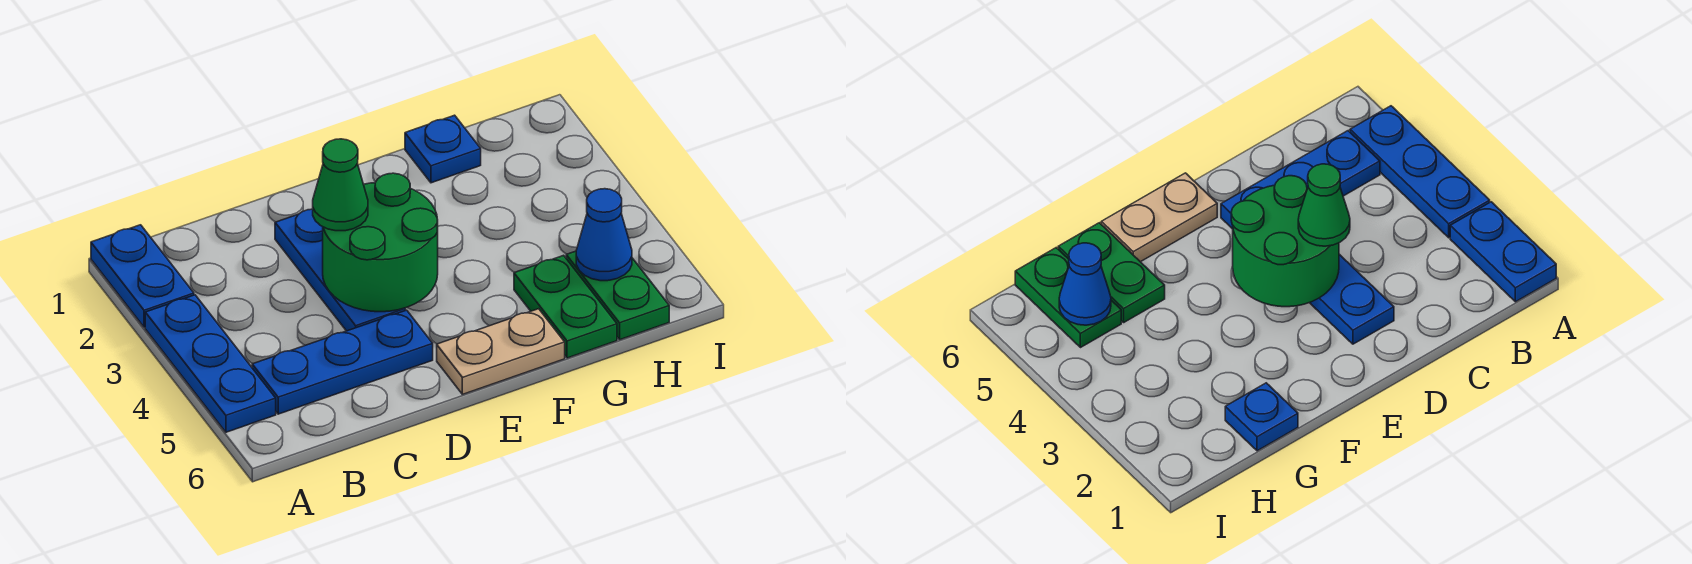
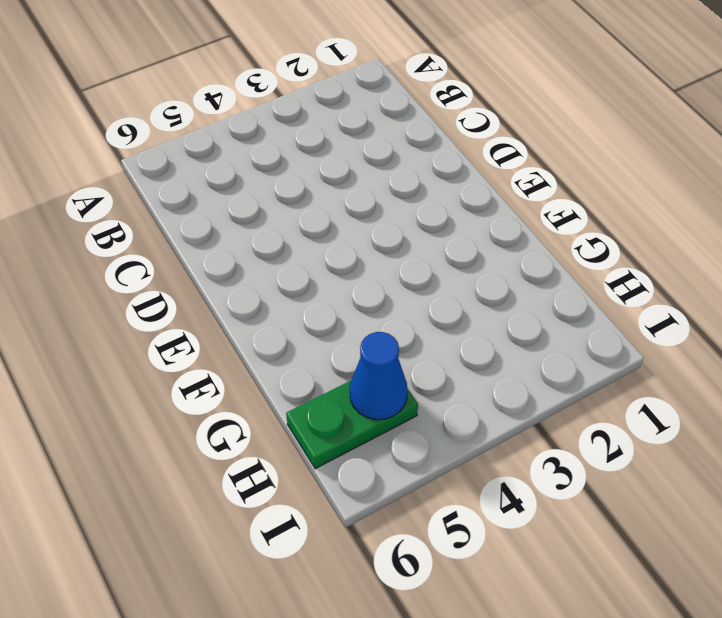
none -> blue 1x2 plate [91,225,194,327]
none -> blue 1x3 plate [145,295,276,432]

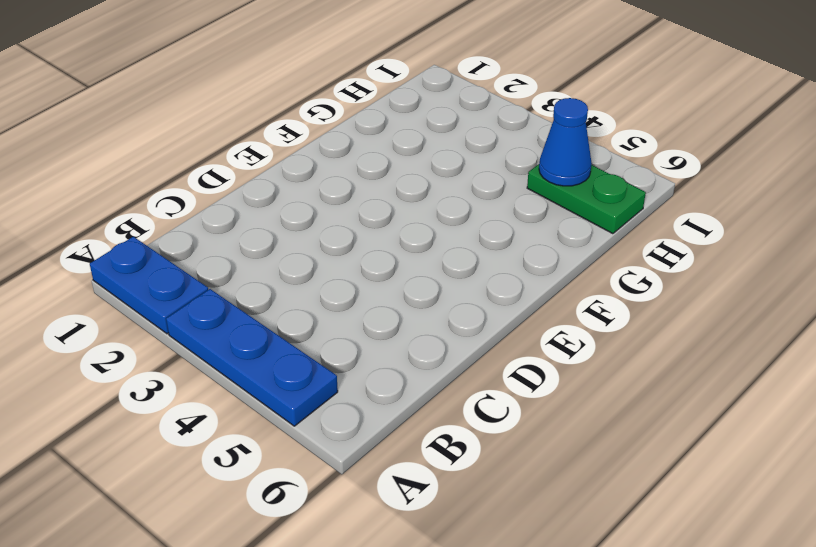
none -> blue 1x3 plate [252,310,433,414]
none -> blue 1x3 plate [275,209,405,331]

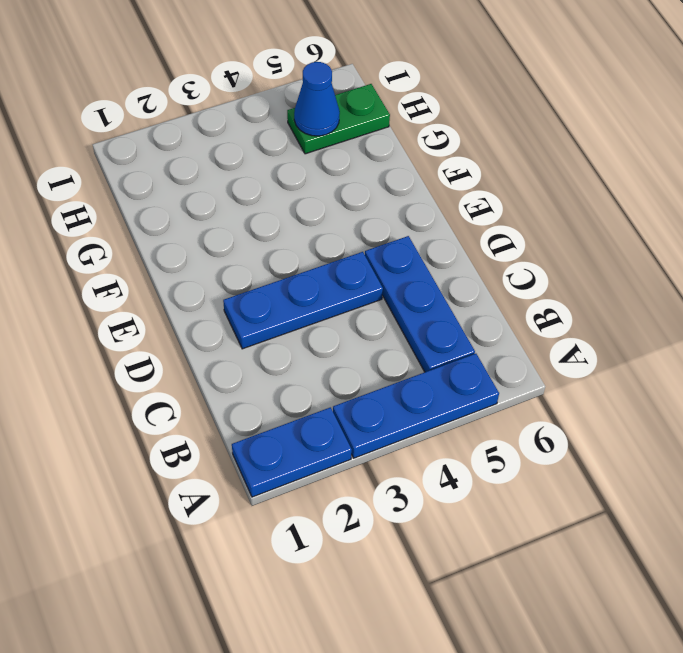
none -> tan 1x2 plate [437,309,565,394]
none -> blue 1x1 plate [405,115,481,183]

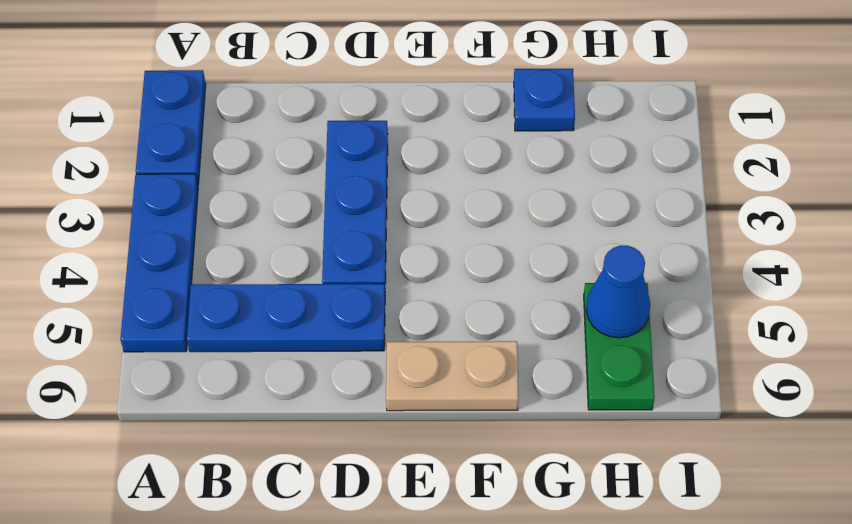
none -> green 1x2 plate [514,255,617,358]
none -> green 2x2 round brick [323,173,438,312]

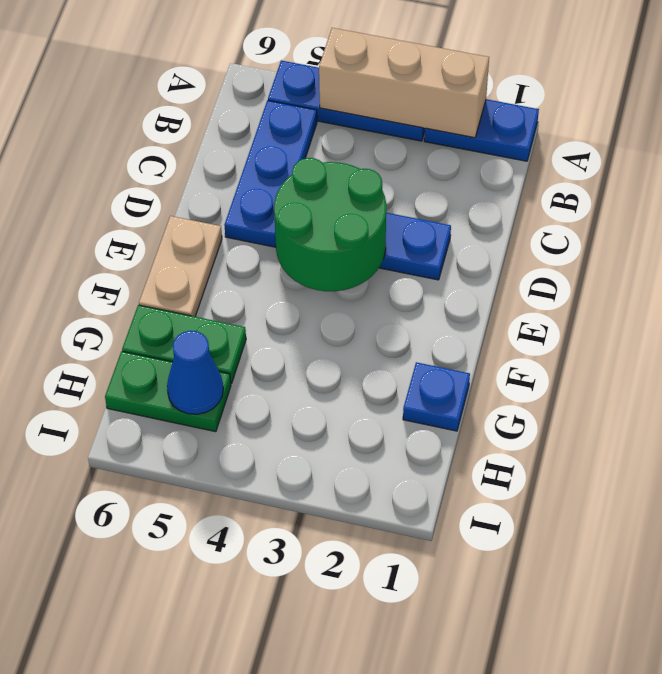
tan 1x3 brick [319,28,489,138] -> none
none -> green 1x1 cone [313,139,368,231]

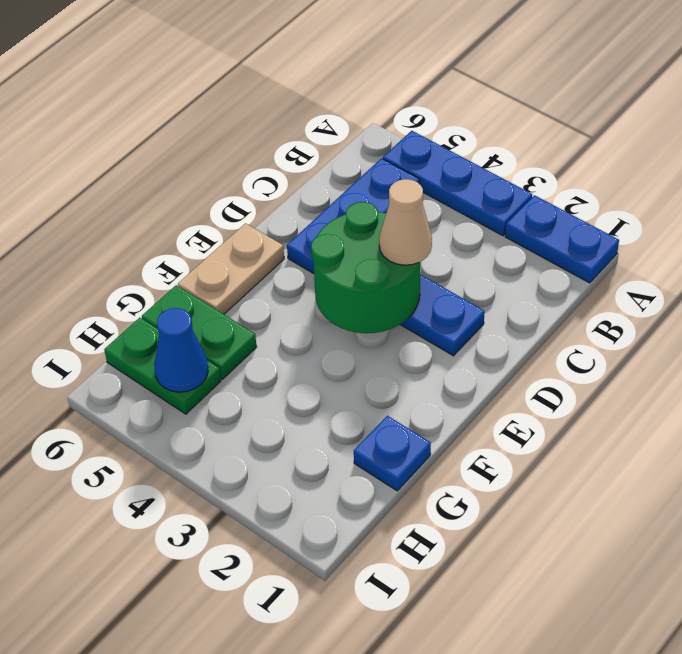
tan 1x1 cone [379,179,432,265] -> green 1x1 cone [313,139,368,231]

